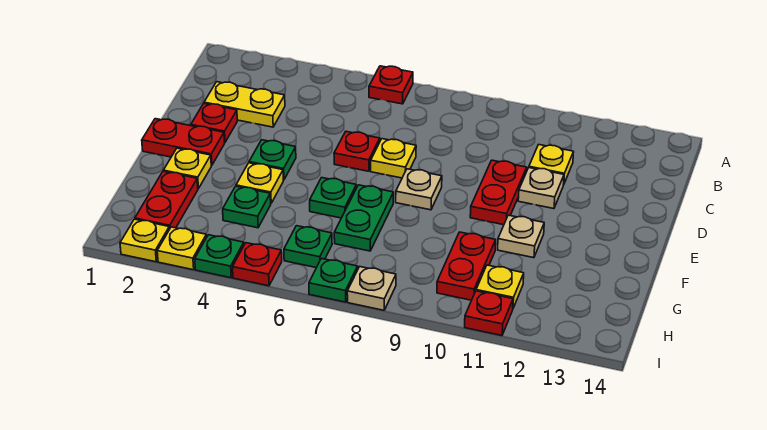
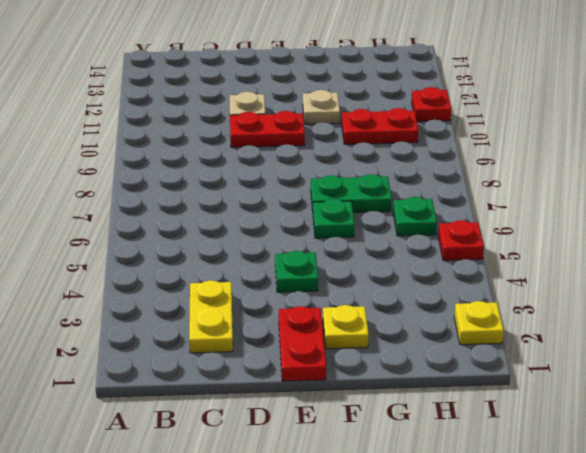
none -> red 1x1 plate [369,66,413,104]
none -> yellow 1x1 plate [529,145,574,185]
none -> red 1x1 plate [191,104,237,142]

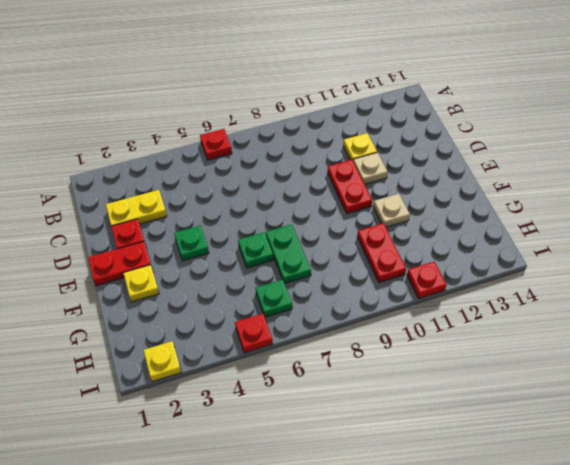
none -> red 1x1 plate [334,132,380,171]
none -> yellow 1x1 plate [371,139,416,178]
none -> tan 1x1 plate [396,169,442,210]

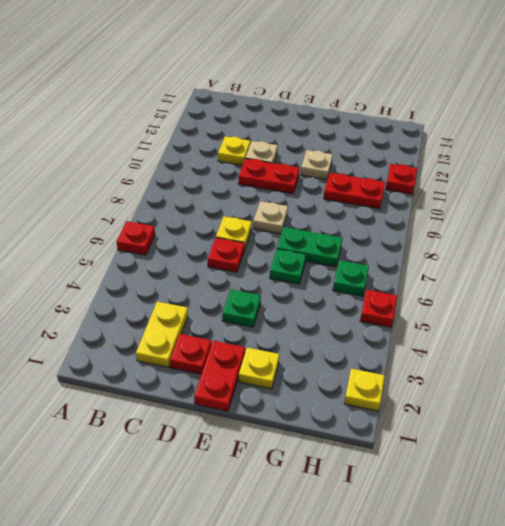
none -> yellow 1x1 plate [236,163,283,203]
none -> red 1x2 plate [135,171,198,229]
none -> green 1x1 plate [223,186,271,228]

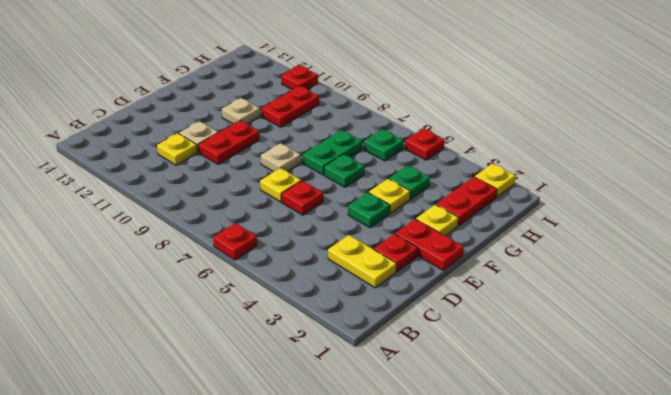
none -> yellow 1x1 plate [476,265,524,308]
none -> yellow 1x1 plate [157,227,207,270]
none -> green 1x1 plate [195,235,244,278]

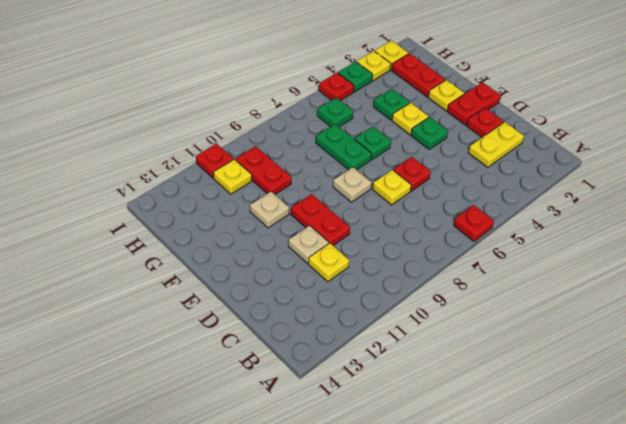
none -> green 1x1 plate [309,258,358,302]
none -> tan 1x1 plate [347,267,396,310]

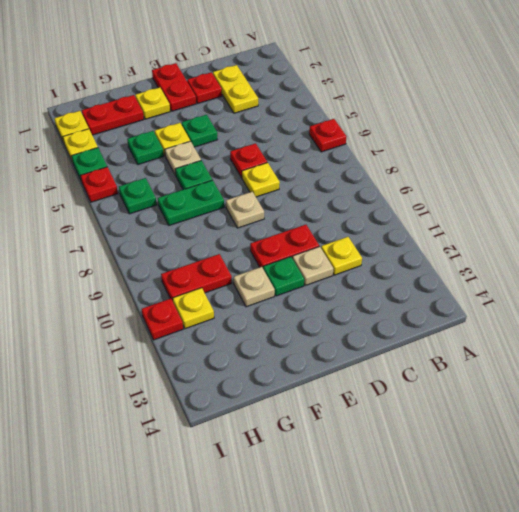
green 1x1 plate [263,257,304,296] -> green 1x1 plate moved to [309,258,358,302]
tan 1x1 plate [165,141,201,175] -> tan 1x1 plate moved to [347,267,396,310]

